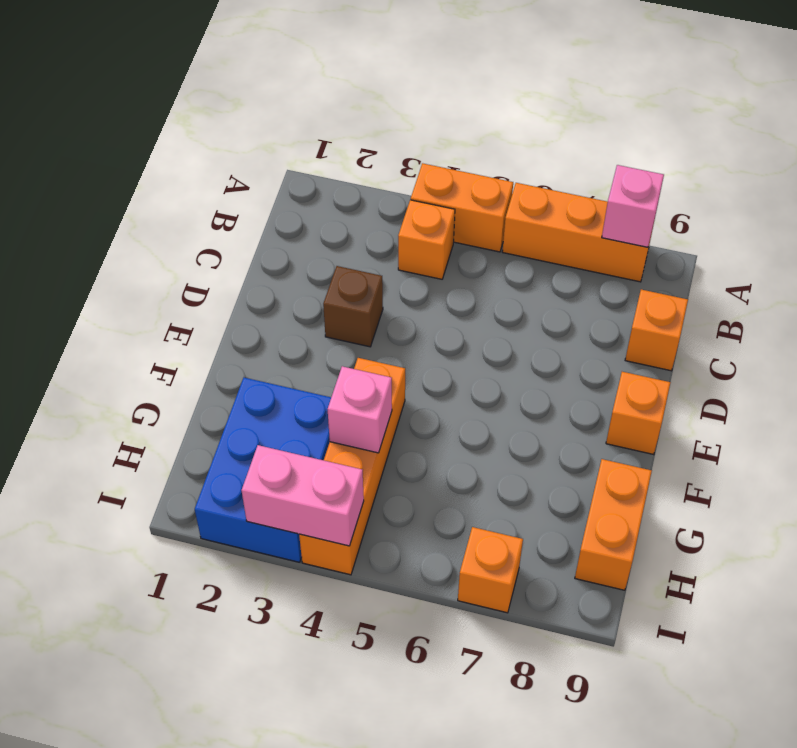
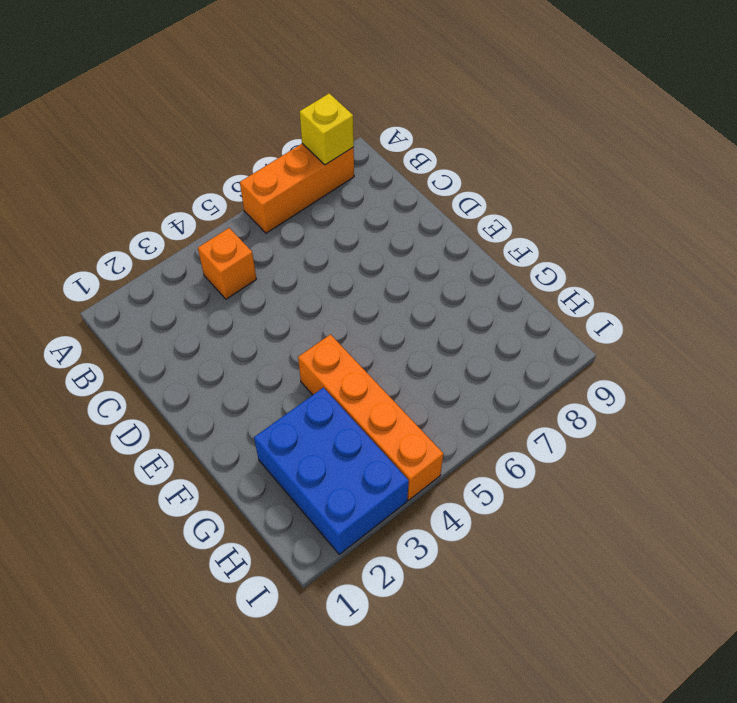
yellow 1x1 brick [300,93,354,165] -> pink 1x1 brick [602,165,664,247]
none -> orange 1x2 brick [411,163,513,252]
none -> orange 1x1 brick [625,289,688,371]
none -> brown 1x1 brick [323,266,383,347]

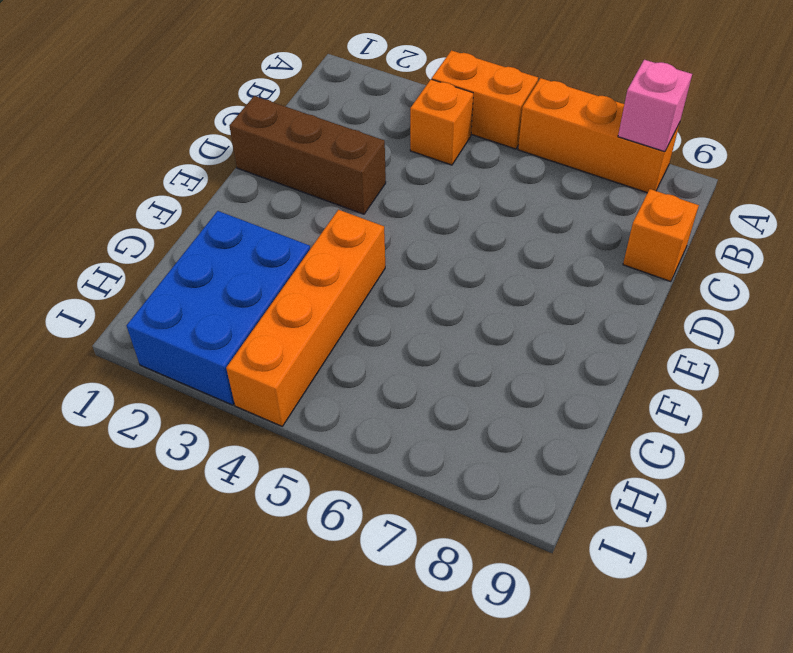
brown 1x3 brick [230,96,386,214] -> brown 1x1 brick [323,266,383,347]
none -> orange 1x1 brick [606,372,671,455]
none -> orange 1x2 brick [575,459,652,590]
none -> orange 1x1 brick [458,527,523,613]

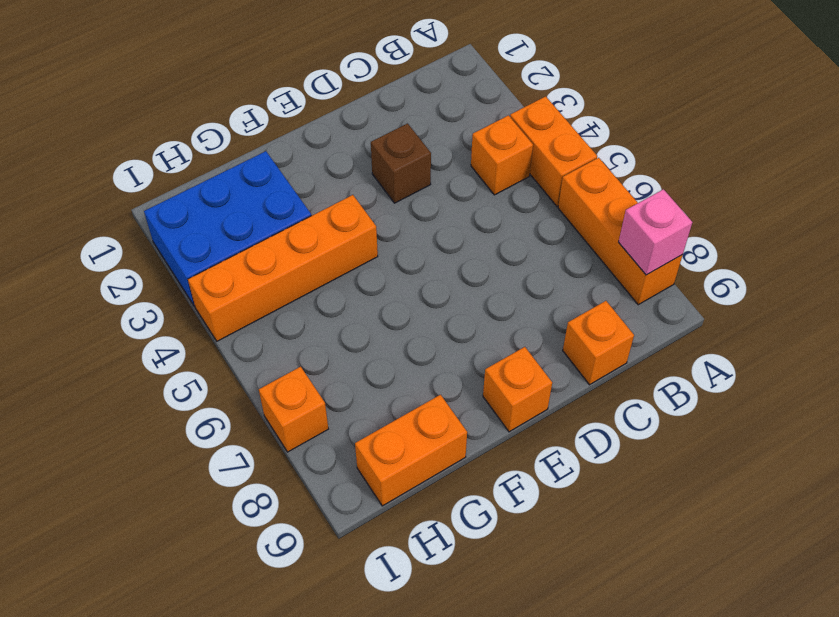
none -> pink 1x1 brick [328,366,392,453]
none -> pink 1x2 brick [242,445,364,546]

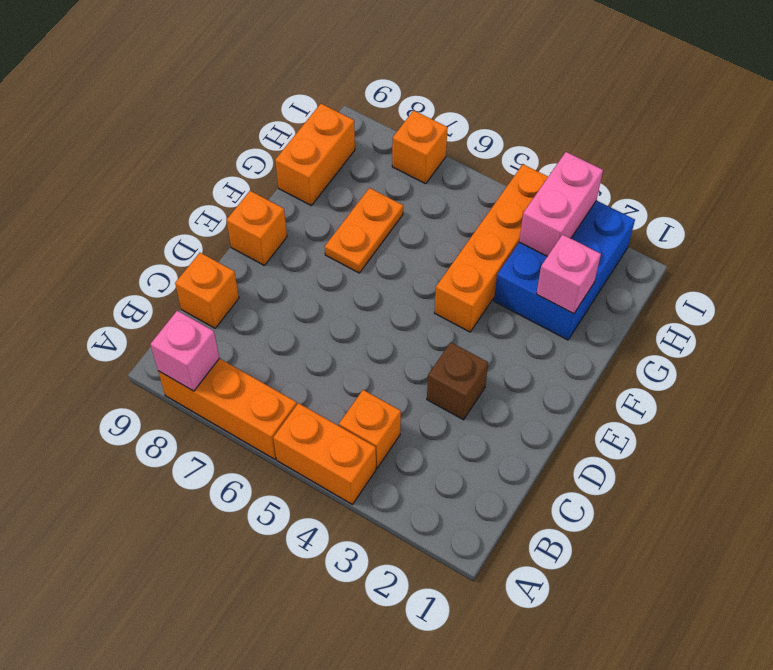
orange 1x2 plate [325,188,403,273] -> none
pink 1x1 brick [536,235,601,314] -> pink 1x1 brick moved to [328,366,392,453]
pink 1x2 brick [519,152,603,256] -> pink 1x2 brick turned to [242,445,364,546]

